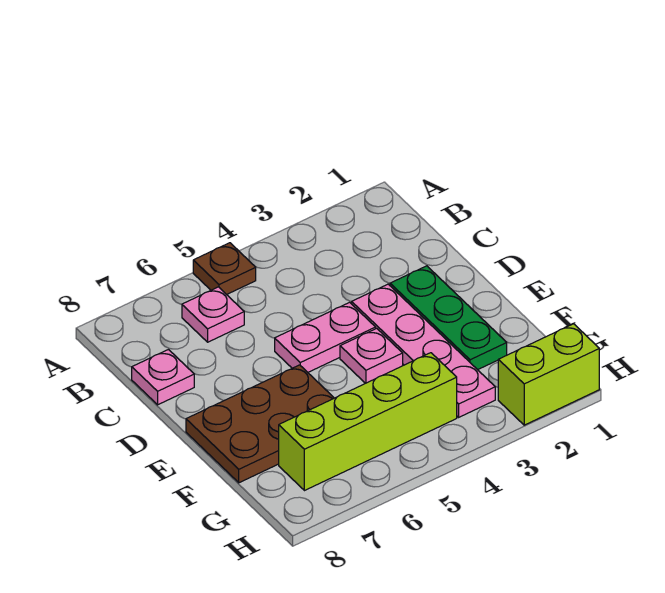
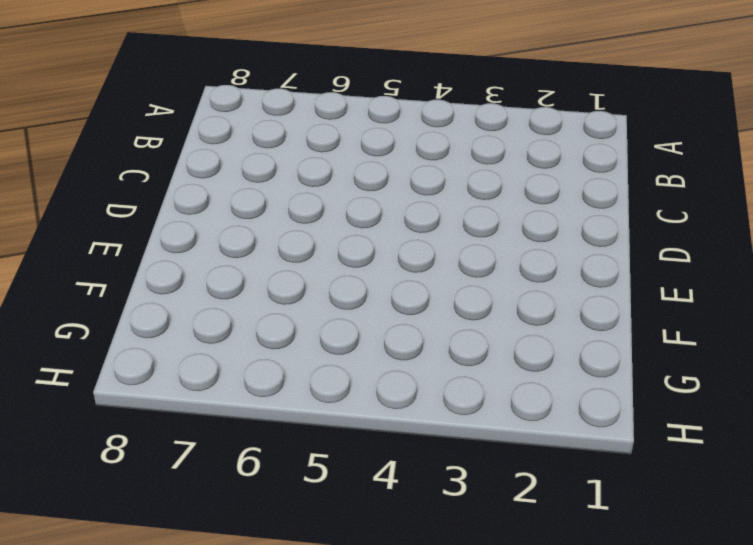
none -> brown 1x1 plate [193,243,256,294]
none -> pink 1x1 plate [182,287,244,342]

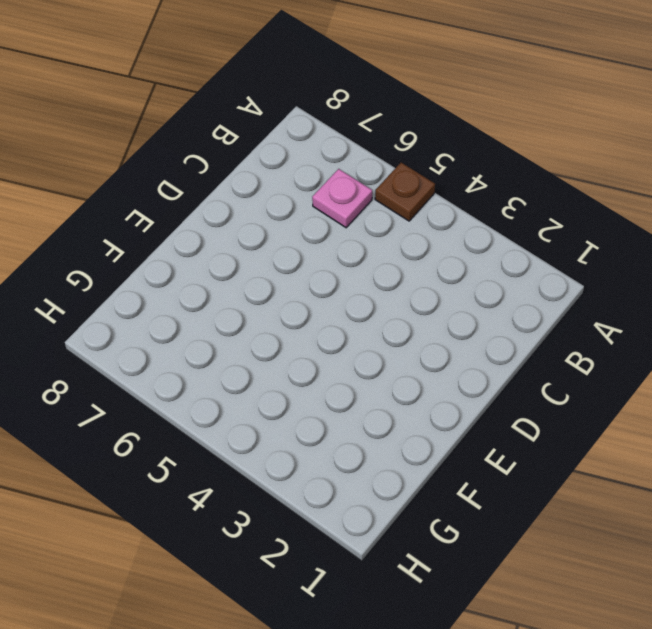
none -> pink 1x1 plate [132,350,194,405]
none -> green 1x3 plate [390,266,507,370]

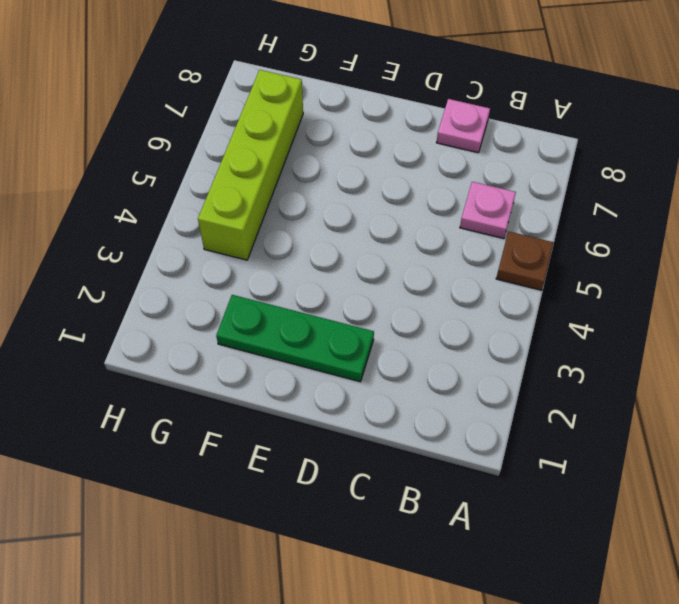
none -> pink 1x4 plate [352,284,495,417]
none -> pink 1x2 plate [275,302,376,372]

